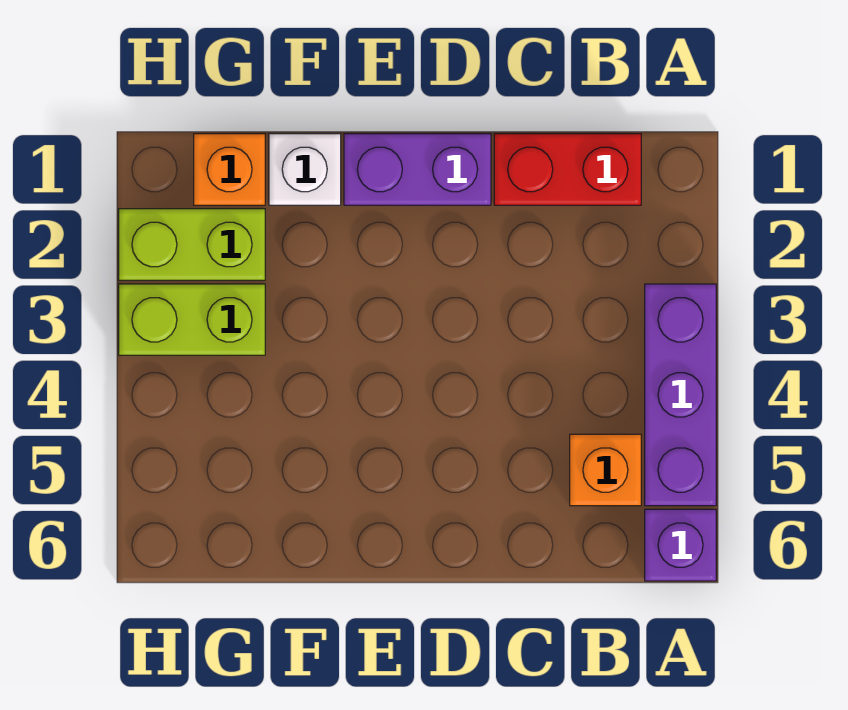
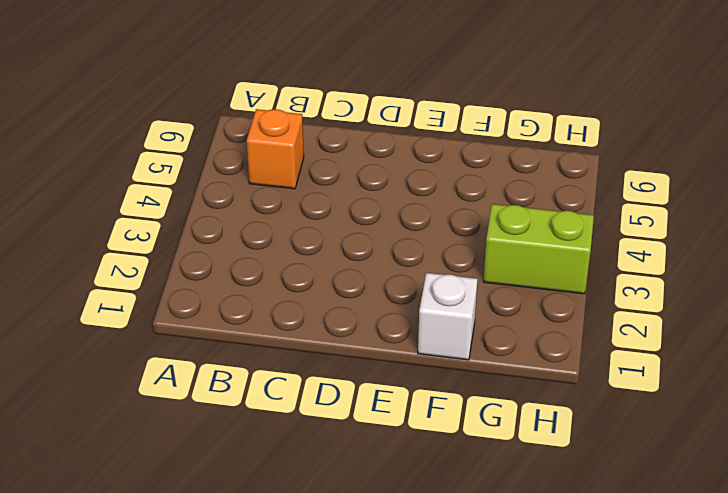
none -> purple 1x3 brick [645,284,716,506]
none -> purple 1x1 brick [645,509,716,581]

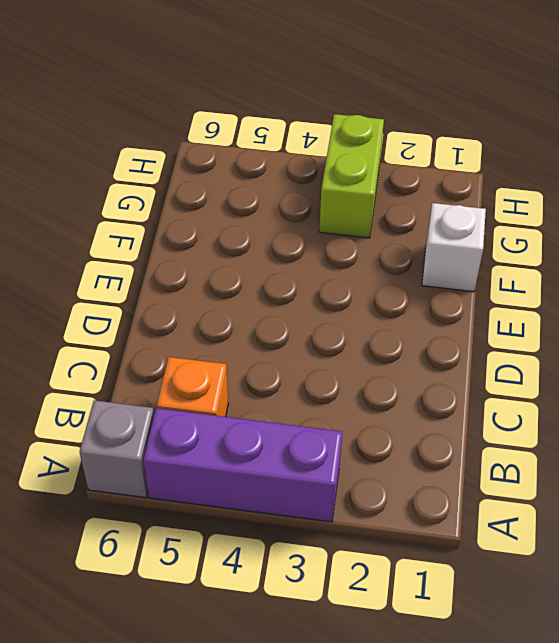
grey 1x1 brick [80,400,154,498] -> purple 1x1 brick [645,509,716,581]
none -> red 1x2 brick [494,134,641,205]
none -> purple 1x2 brick [344,134,491,205]

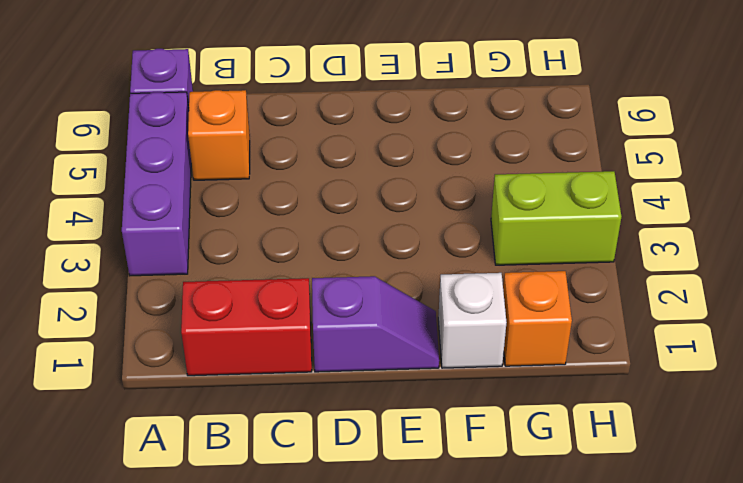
purple 1x2 slope [312,276,439,372] -> purple 1x2 brick [344,134,491,205]
none -> lime 1x2 brick [119,209,265,280]

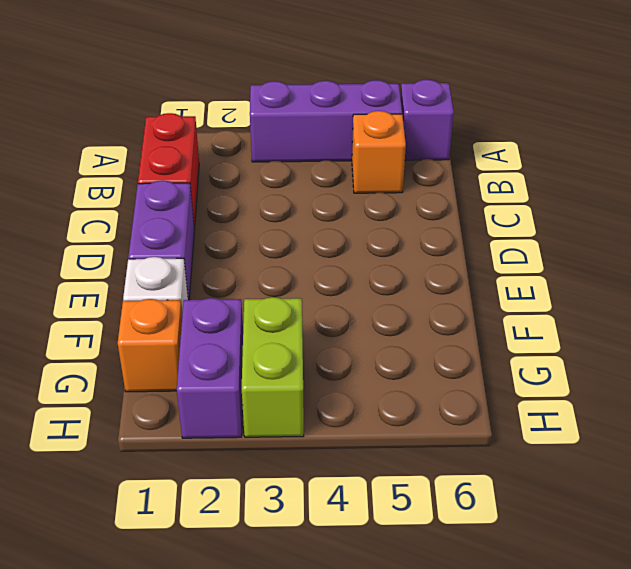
purple 1x2 brick [177,298,243,438] -> lime 1x2 brick [119,209,265,280]

